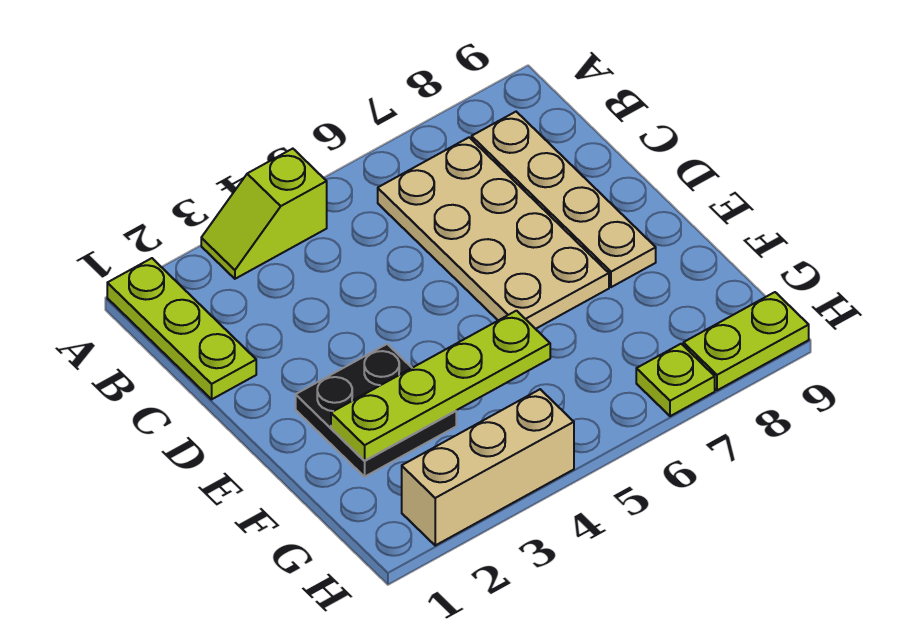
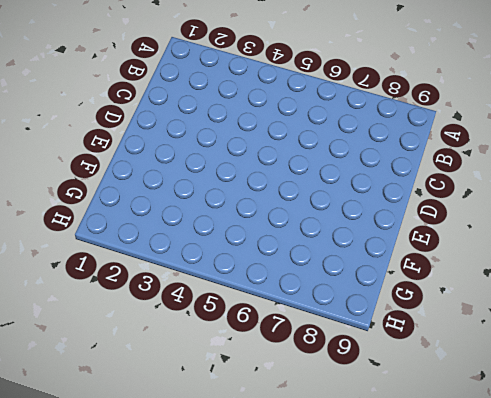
none -> lime 1x3 plate [107,258,256,399]
none -> lime 1x2 slope [201,149,327,279]

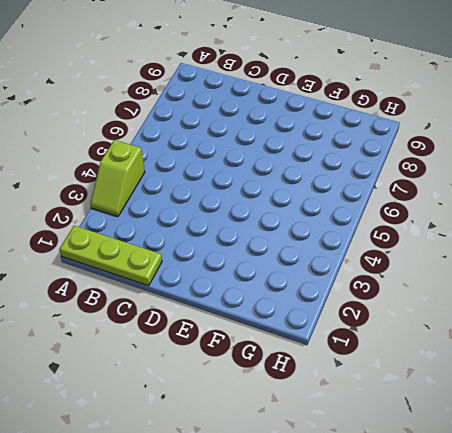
none -> tan 2x4 plate [378,137,609,329]
none -> tan 1x4 plate [472,112,656,287]

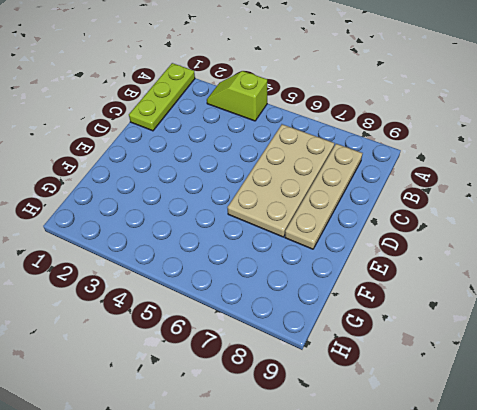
none -> black 2x2 plate [296,344,456,477]
none -> tan 1x3 brick [402,389,574,545]

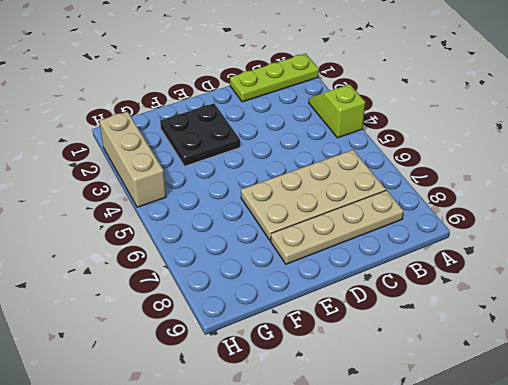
none -> lime 1x1 plate [636,344,715,416]
none -> lime 1x2 plate [683,292,809,390]

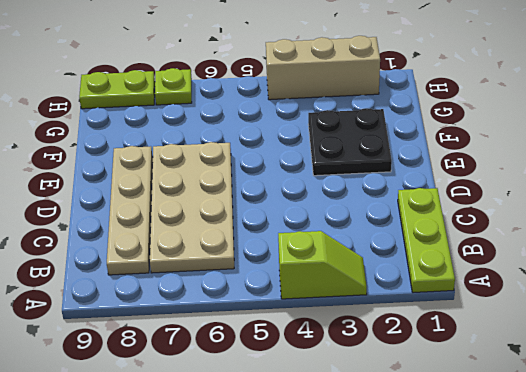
none -> lime 1x4 plate [331,311,550,461]

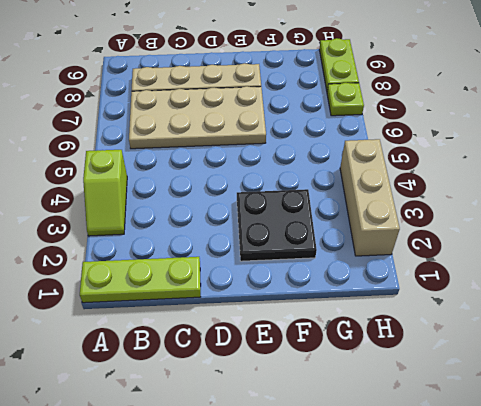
none -> lime 1x4 plate [331,311,550,461]

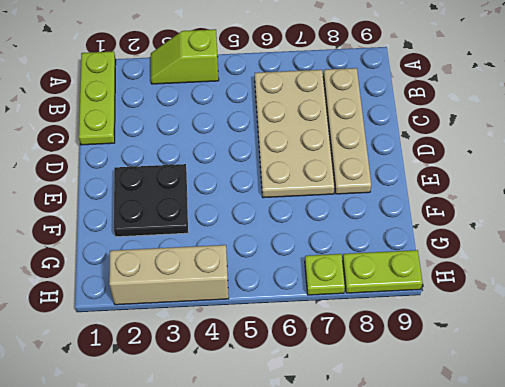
none -> lime 1x4 plate [331,311,550,461]

